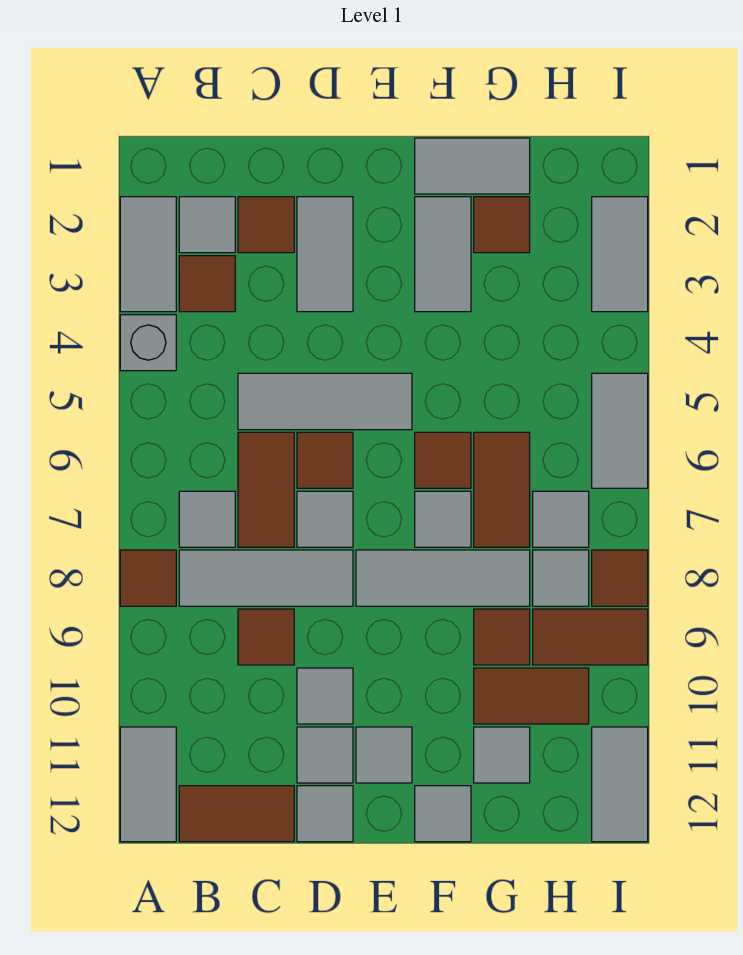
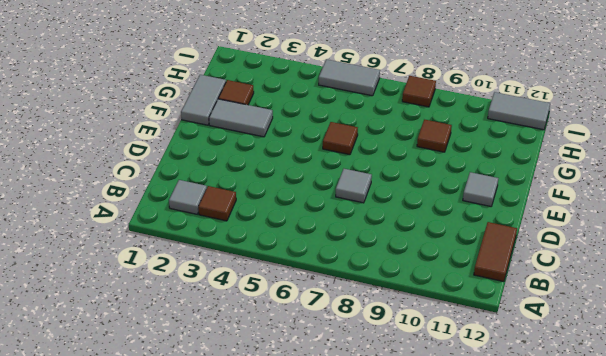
none -> grey 1x2 tile [120,197,176,312]
none -> grey 1x1 brick [120,315,176,371]
none -> brown 1x1 tile [120,550,176,606]
none -> grey 1x2 tile [120,727,176,842]

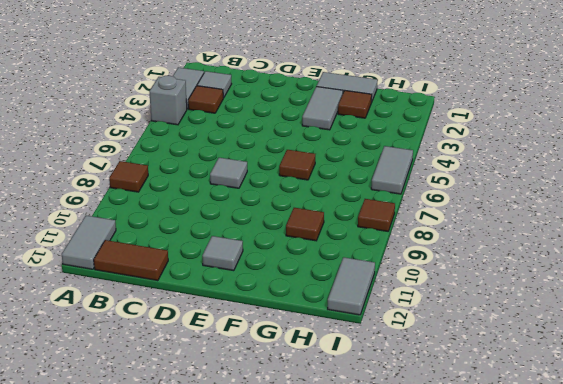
none -> grey 1x1 tile [179,491,235,547]
none -> grey 1x3 tile [179,550,353,606]
none -> brown 1x1 tile [238,197,294,253]
none -> grey 1x3 tile [238,373,412,430]

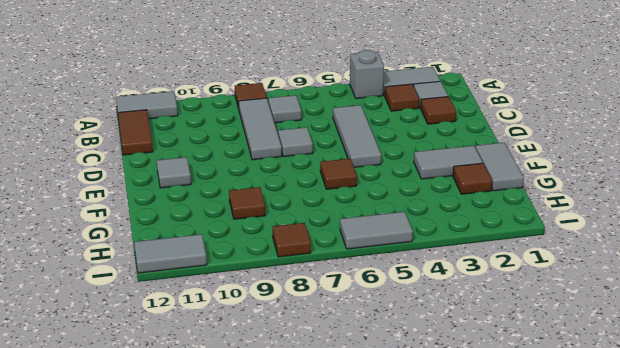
none -> brown 1x2 tile [238,432,294,547]
none -> brown 1x1 tile [238,609,294,665]
none -> grey 1x2 tile [297,197,353,312]
none -> brown 1x1 tile [297,432,353,488]

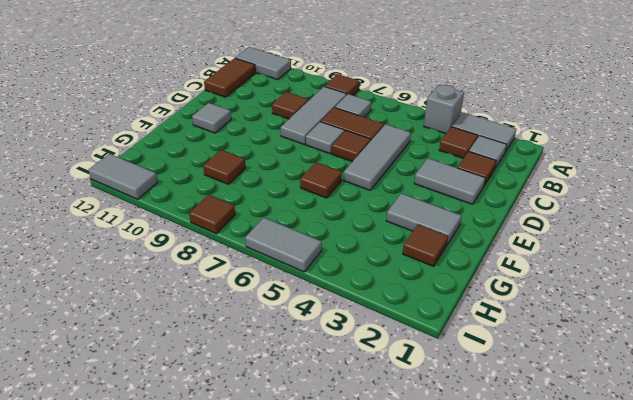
none -> grey 1x1 tile [297,668,353,724]
none -> grey 1x1 tile [297,727,353,783]
none -> grey 1x1 tile [297,786,353,842]
none -> grey 1x3 tile [356,550,530,606]

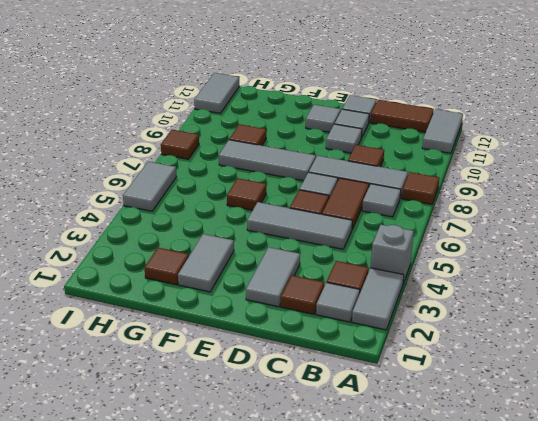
none -> grey 1x2 tile [415,138,530,194]
none -> grey 1x1 tile [415,491,471,547]
none -> grey 1x1 tile [415,786,471,842]
none -> brown 1x2 tile [474,432,530,547]

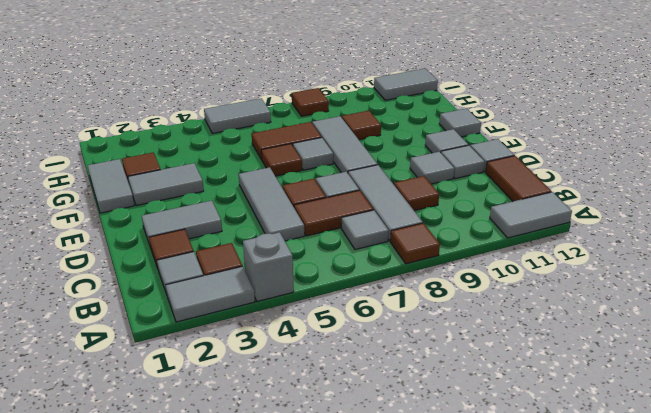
none -> brown 1x2 tile [474,668,589,724]
none -> grey 1x1 tile [474,727,530,783]
none -> grey 1x1 tile [533,491,589,547]
none -> grey 1x1 tile [533,550,589,606]

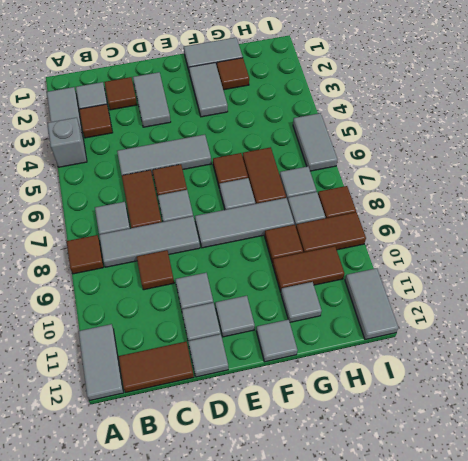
none -> grey 1x2 tile [592,197,648,312]

